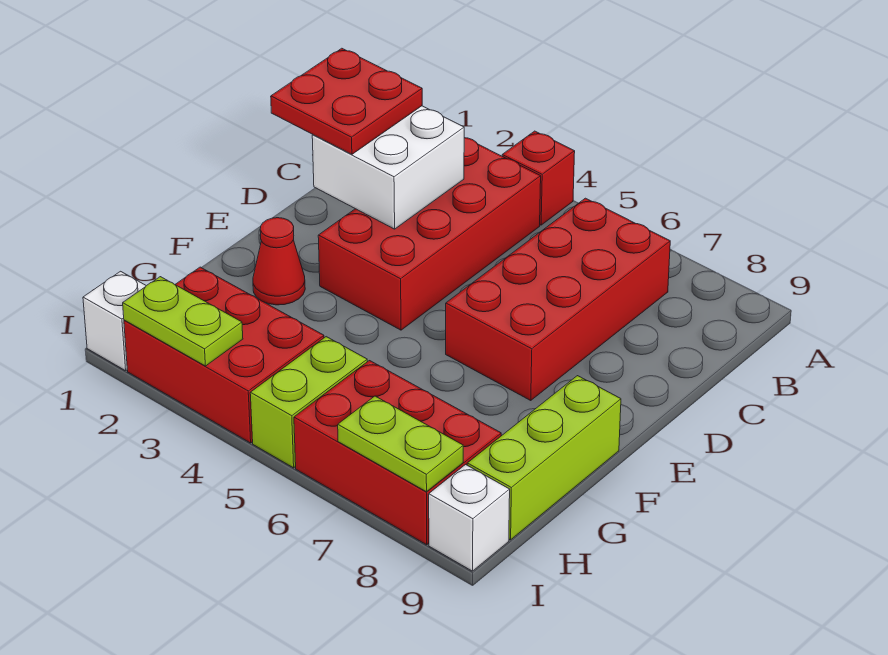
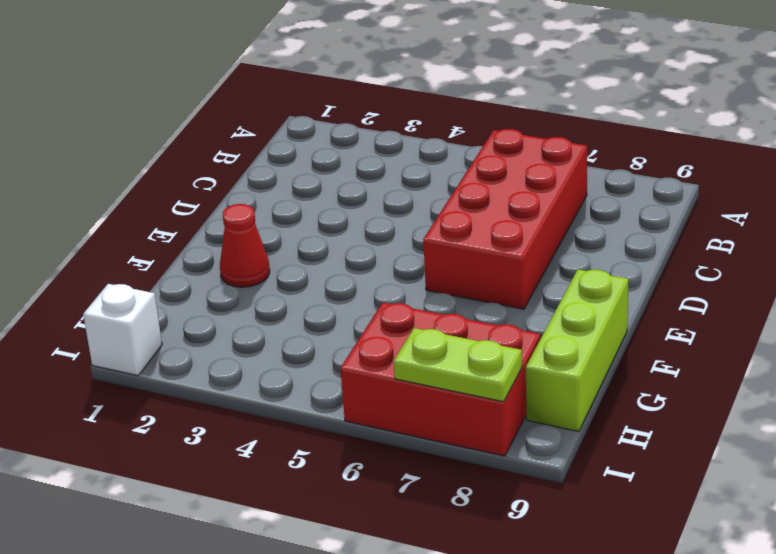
none -> red 1x1 brick [502,131,575,225]
none -> red 2x4 brick [318,138,541,330]
none -> red 2x3 brick [124,267,324,443]

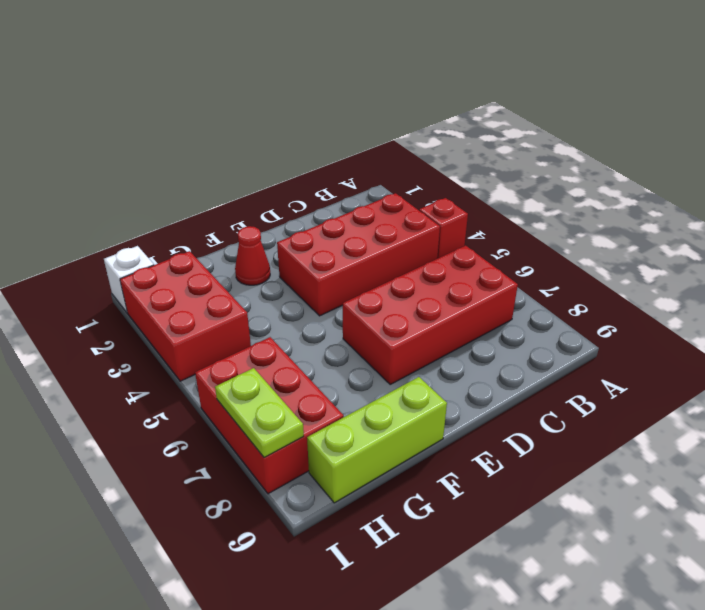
none -> lime 1x2 brick [250,337,367,468]
none -> white 1x1 brick [429,465,510,571]
none -> white 2x2 brick [312,106,464,229]

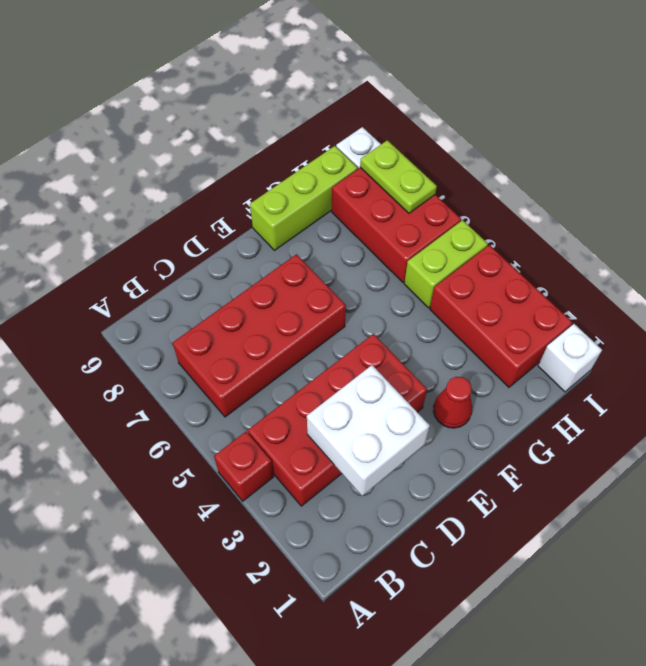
none -> lime 1x2 plate [123,277,243,366]
none -> red 2x2 plate [271,48,422,154]

